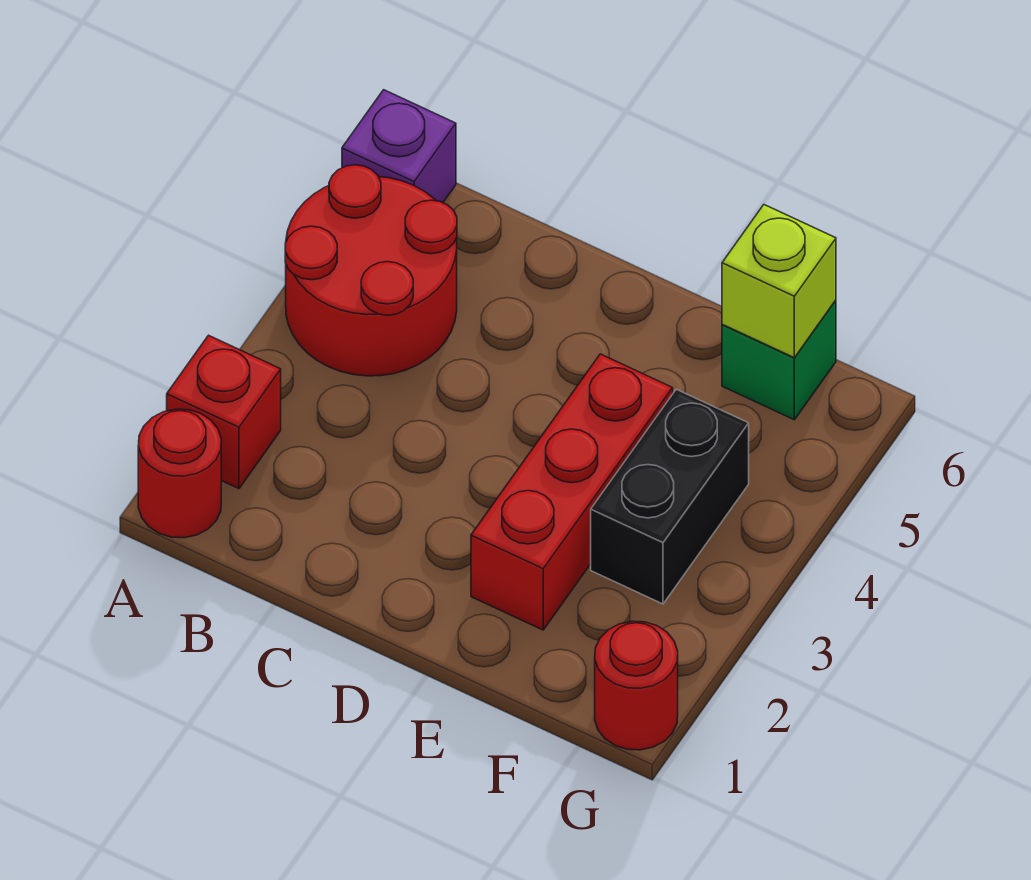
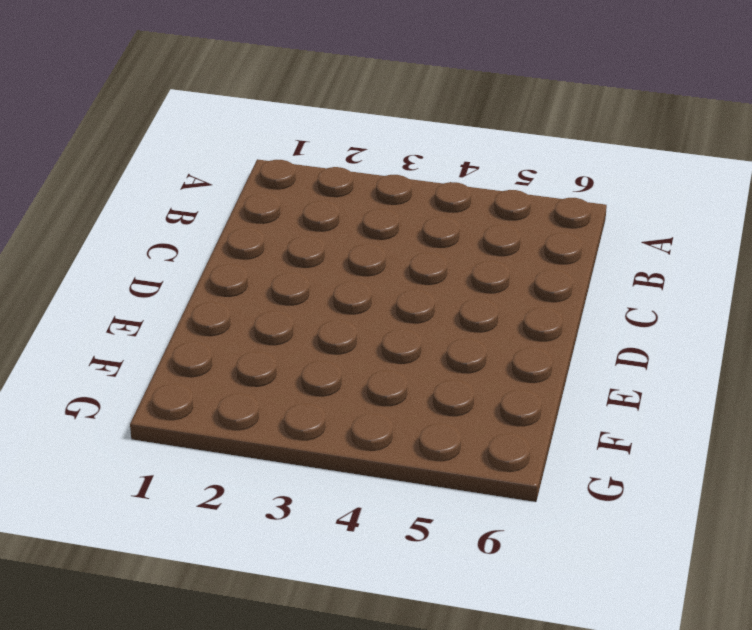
none -> red 1x1 round brick [138,409,221,538]
none -> red 1x1 brick [167,335,281,489]

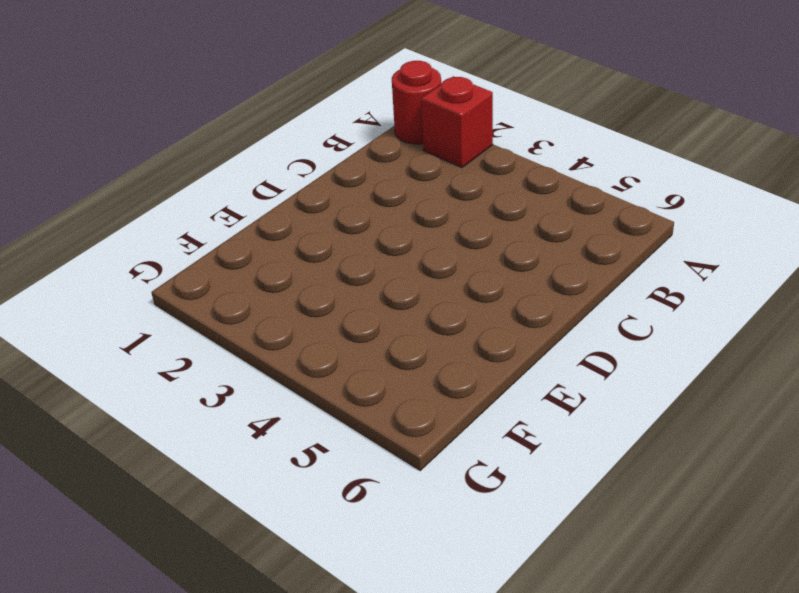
none -> red 2x2 round brick [285,165,457,376]
none -> purple 1x1 brick [342,90,456,203]

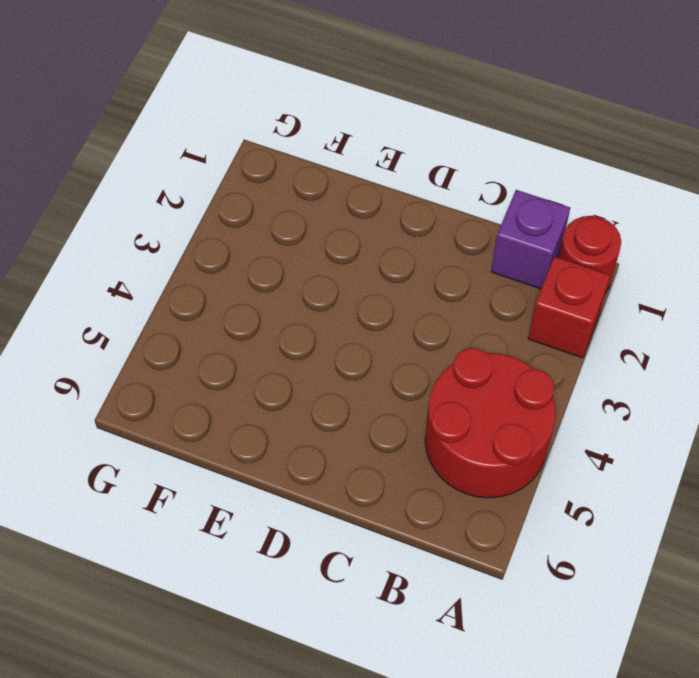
purple 1x1 brick [491,190,570,289] -> purple 1x1 brick moved to [342,90,456,203]
none -> red 1x3 brick [471,354,673,630]
none -> black 1x2 brick [591,389,749,604]

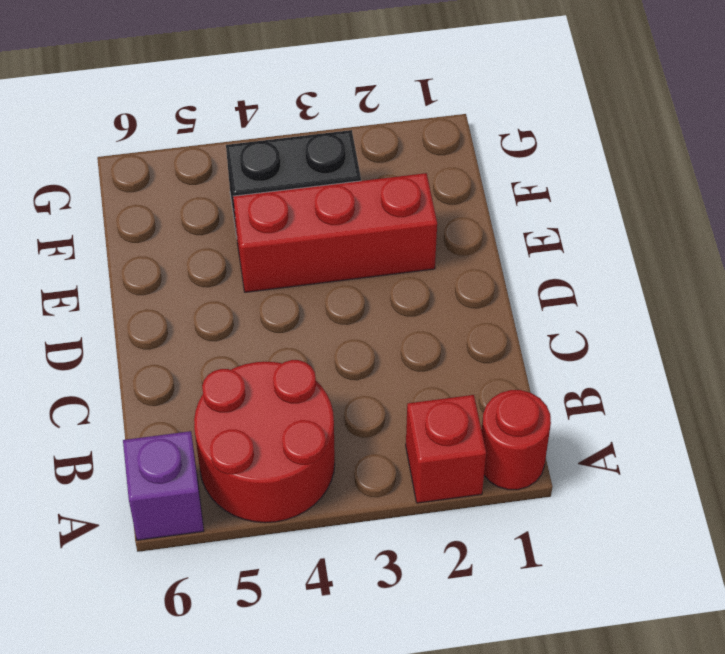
none -> green 1x1 brick [722,300,836,420]
none -> red 1x1 round brick [595,621,678,750]

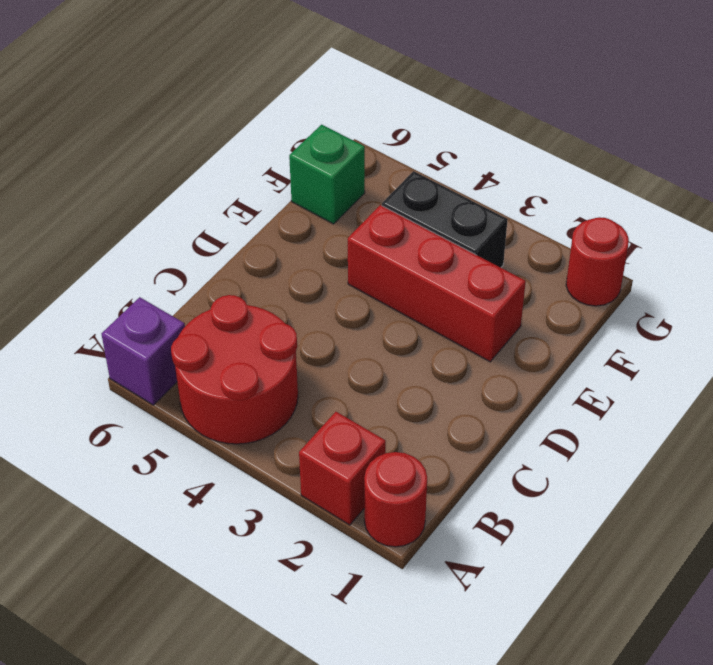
none -> lime 1x1 brick [722,205,836,358]

